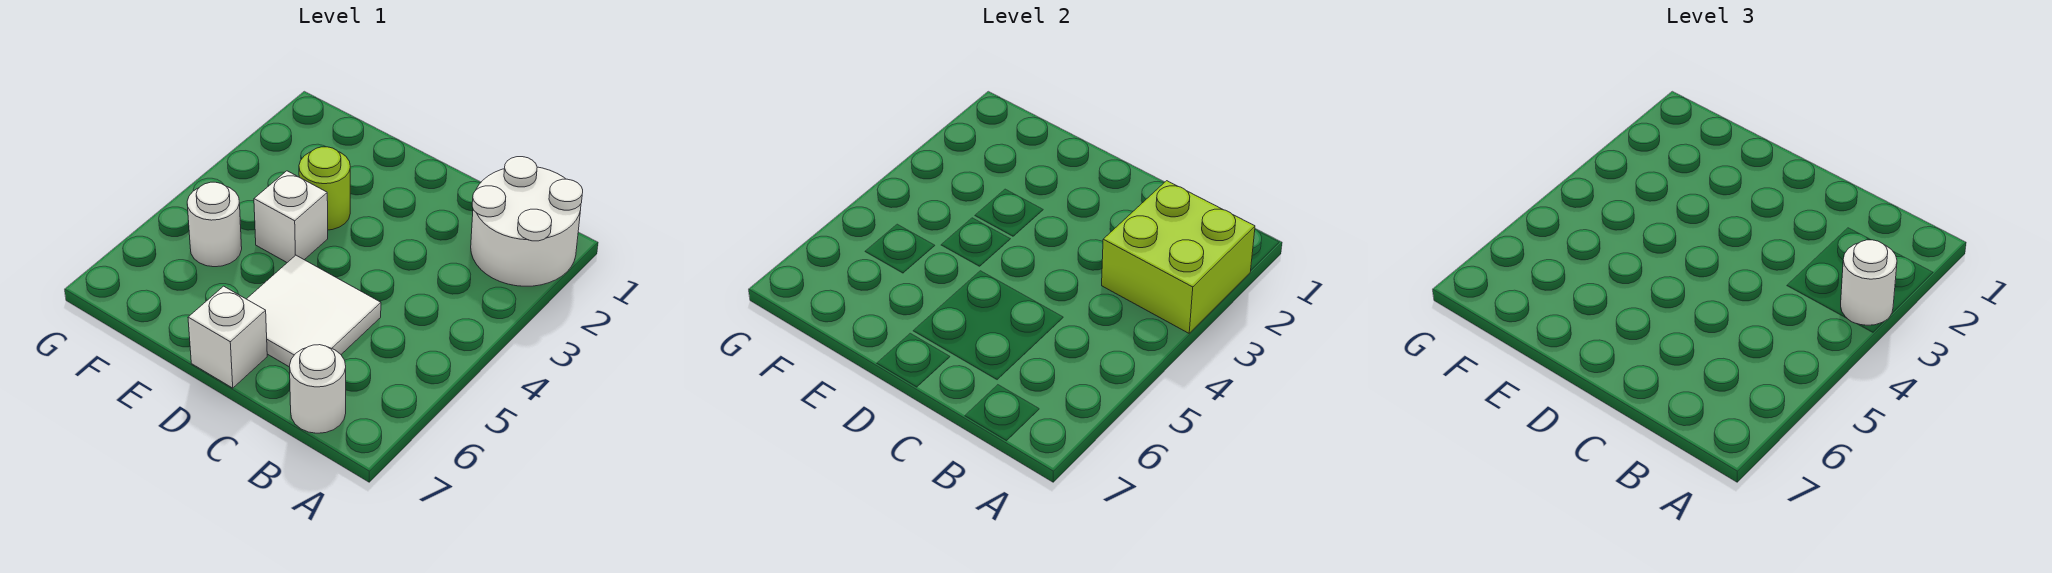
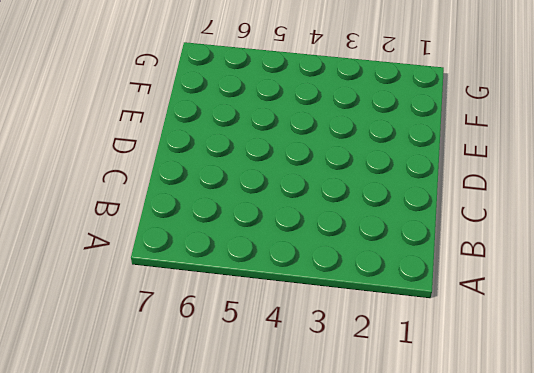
none -> white 2x2 round brick [471,157,583,286]
none -> white 1x1 round brick [290,345,346,433]

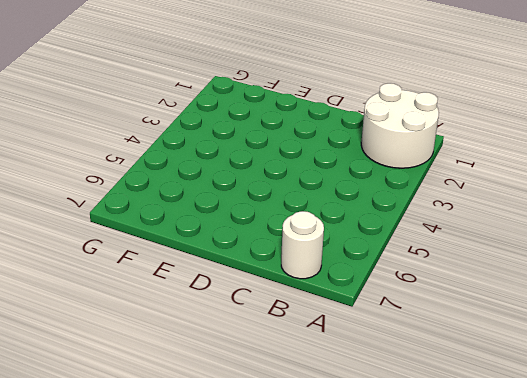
none -> white 2x2 tile [247,255,381,367]
none -> white 1x1 brick [188,286,267,388]

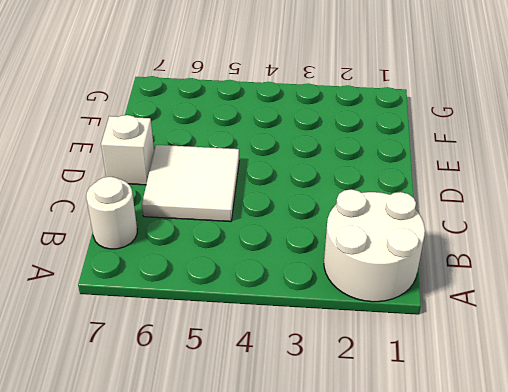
none -> lime 1x1 round brick [299,147,350,230]
none -> white 1x1 brick [254,171,328,262]

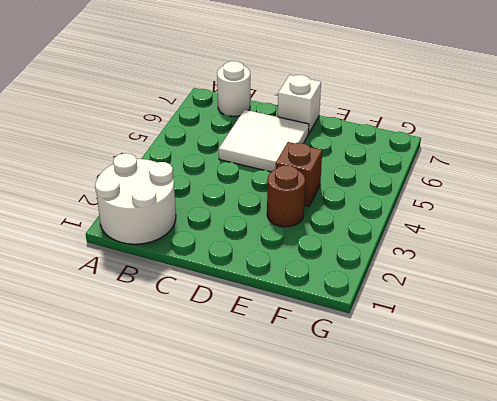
brown 1x1 round brick [267,165,305,227] -> lime 1x1 round brick [299,147,350,230]
brown 1x1 brick [276,142,322,206] -> white 1x1 brick [254,171,328,262]
none -> white 1x1 round brick [187,182,242,267]
none -> lime 2x2 brick [1102,181,1255,333]

